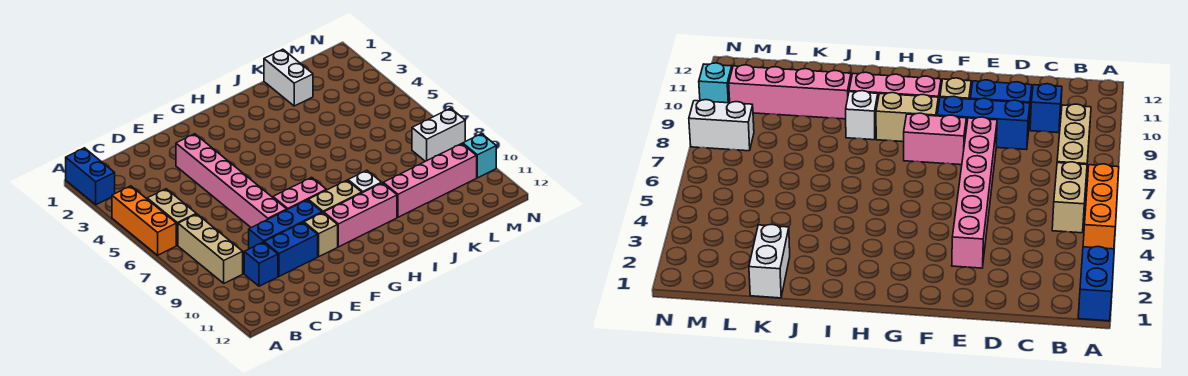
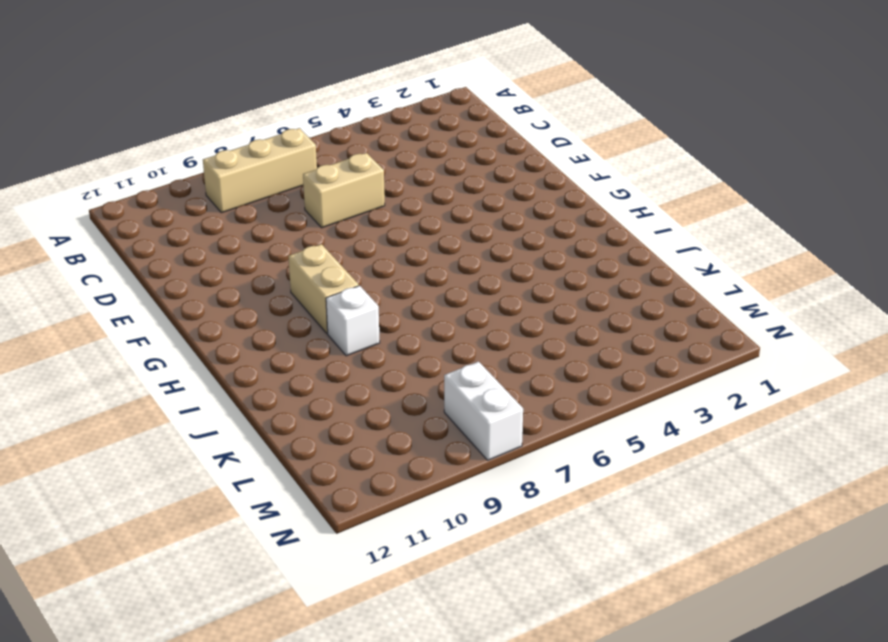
tan 1x2 brick [303,153,385,228] -> tan 1x2 brick moved to [147,189,196,245]
none -> blue 1x2 brick [66,148,115,205]
none -> orange 1x3 brick [112,186,176,255]
none -> blue 1x1 brick [244,242,278,286]

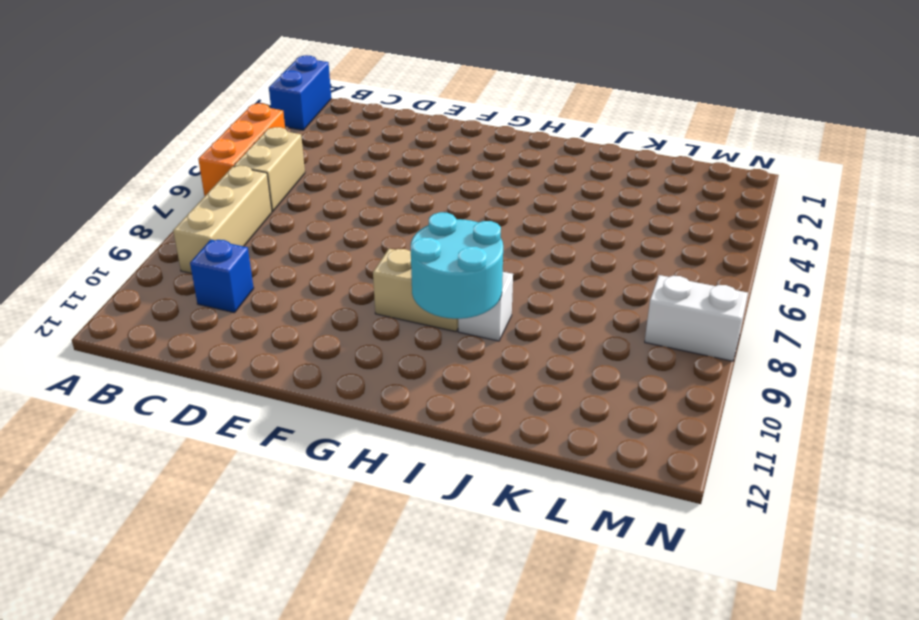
cyan 2x2 round brick [411,212,503,319] -> none
none -> blue 1x3 brick [249,200,322,249]
none -> blue 1x2 brick [264,223,318,276]
none -> pink 1x6 brick [176,134,287,228]

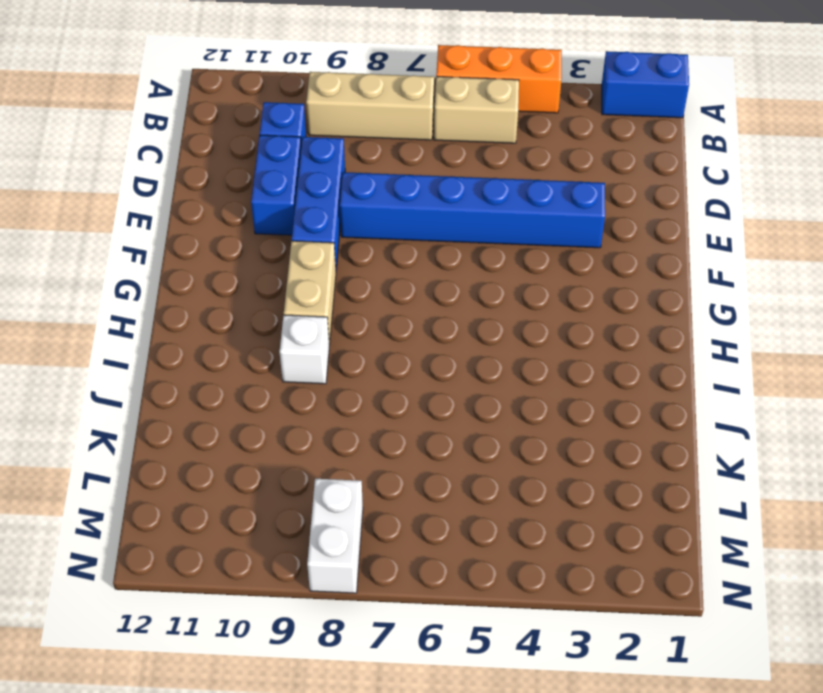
blue 1x6 brick [340,172,605,248] -> pink 1x6 brick [176,134,287,228]
none -> pink 1x2 brick [273,177,326,210]
none -> tan 1x1 brick [304,213,338,257]
none -> pink 1x3 brick [324,183,397,247]

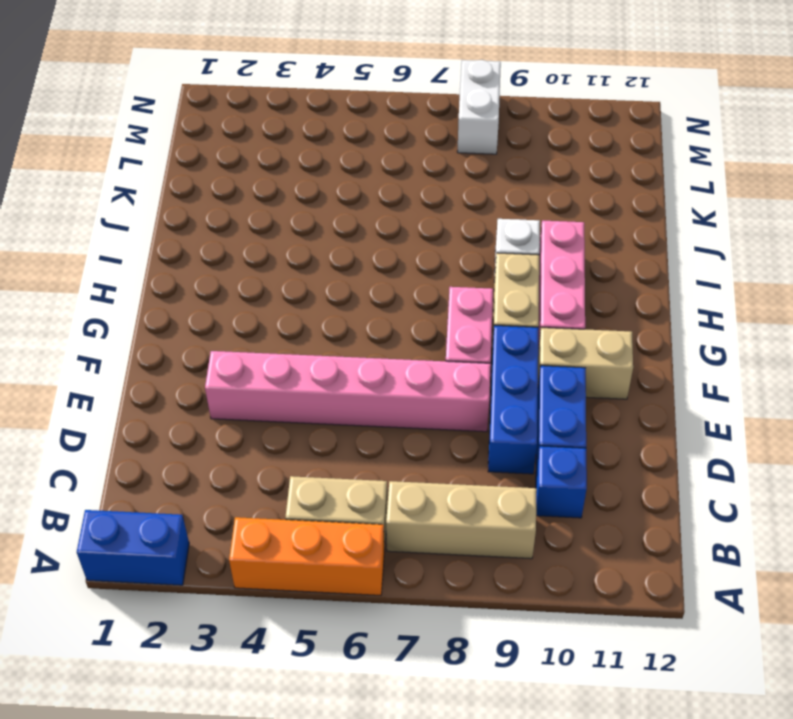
tan 1x2 brick [538,328,633,399] -> tan 1x1 brick [304,213,338,257]
none -> pink 1x4 brick [383,144,477,217]
none -> white 1x2 brick [264,49,313,106]
none -> cyan 1x1 brick [463,134,496,178]

